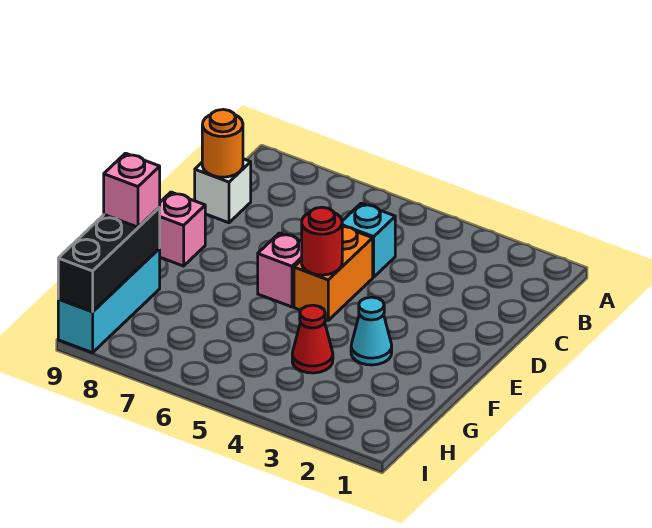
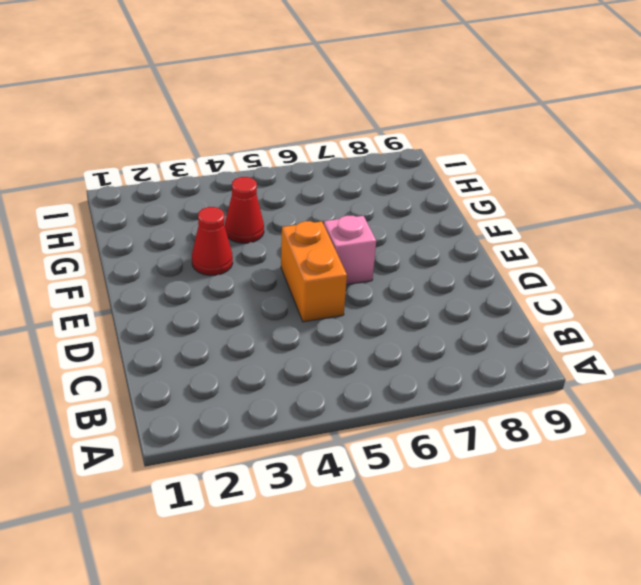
red 1x1 cone [192,207,233,276] -> cyan 1x1 cone [351,297,392,365]
none -> cyan 1x1 brick [342,203,395,277]
none -> white 1x1 brick [195,159,251,223]
none -> pink 1x1 brick [160,192,205,266]

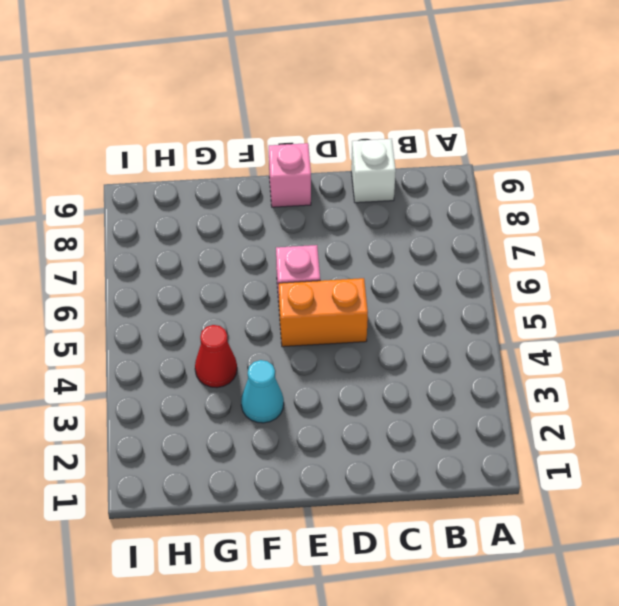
none -> cyan 1x1 brick [342,203,395,277]
none -> cyan 1x3 brick [58,248,160,353]
none -> orange 1x1 round brick [202,110,243,177]

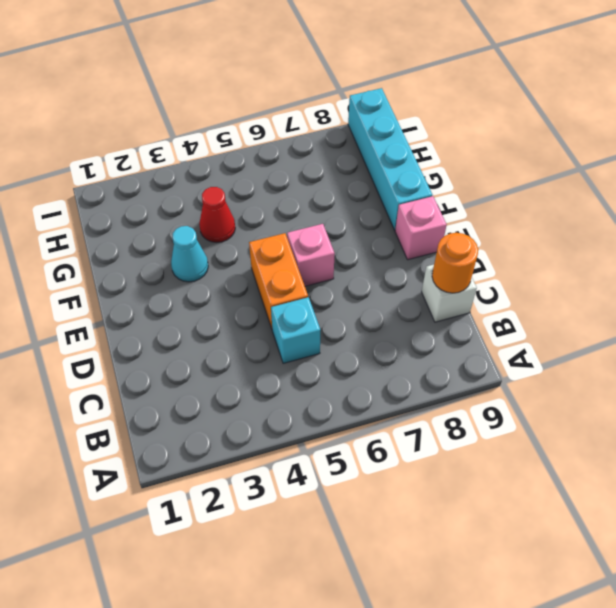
cyan 1x4 brick [348,88,432,230] -> cyan 1x3 brick [58,248,160,353]
none -> red 1x1 round brick [302,207,342,275]
none -> black 1x3 brick [58,207,160,312]
none -> pink 1x1 brick [104,153,160,227]

